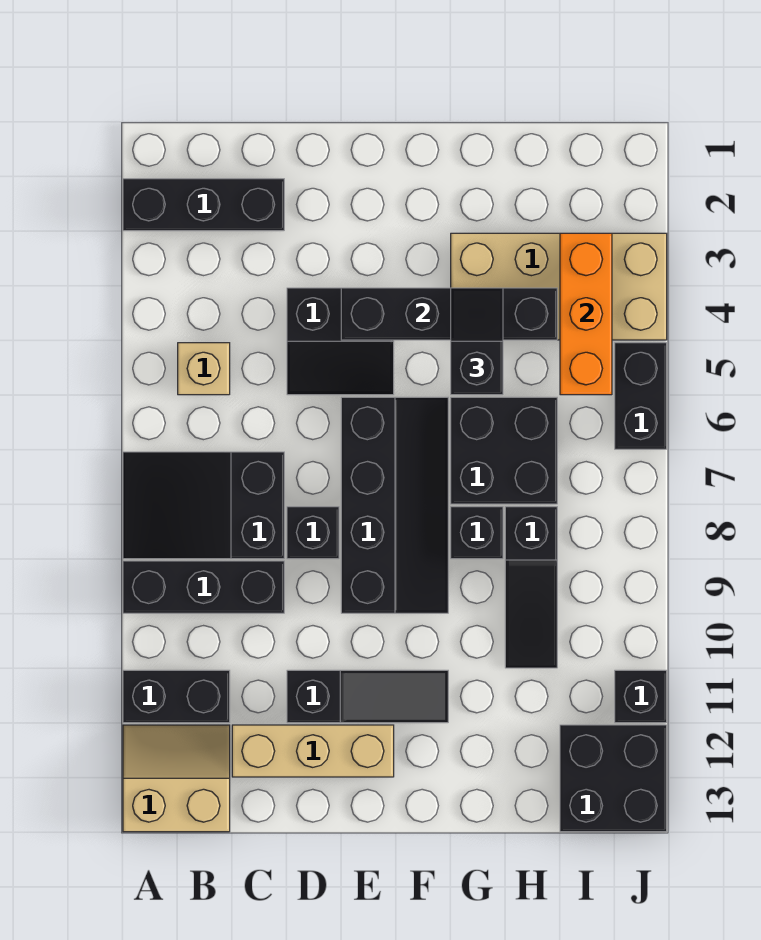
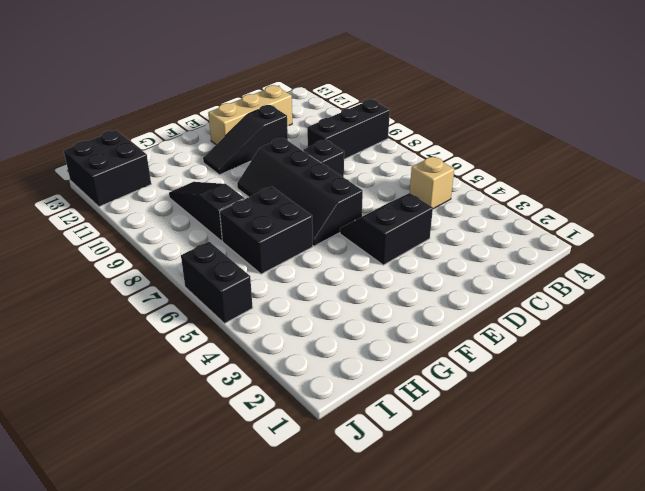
none -> black 1x3 brick [123,179,284,231]
none -> black 2x3 slope [123,452,284,559]
none -> black 1x2 brick [123,670,230,723]

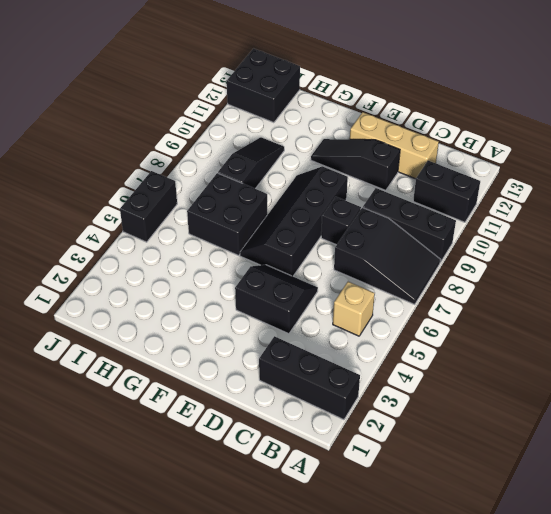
none -> tan 2x2 slope [123,725,230,832]
none -> tan 2x4 brick [451,233,667,340]
none -> black 1x1 brick [451,507,503,559]

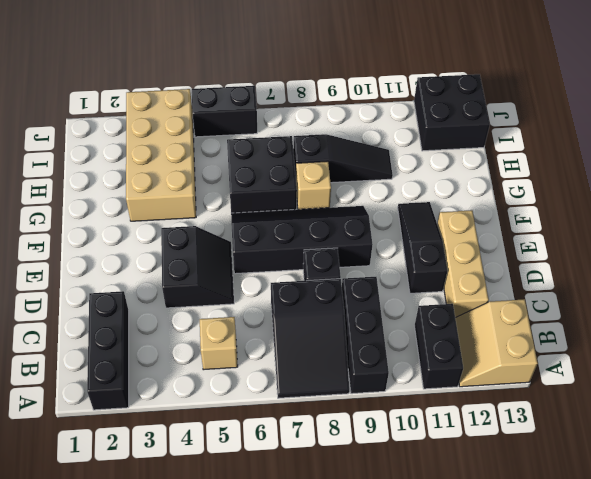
tan 1x1 brick [296,161,331,209] -> black 1x1 brick [451,507,503,559]
none -> black 1x1 brick [615,670,667,723]
none -> black 1x4 brick [341,288,557,340]
none -> orange 1x3 brick [560,233,612,395]

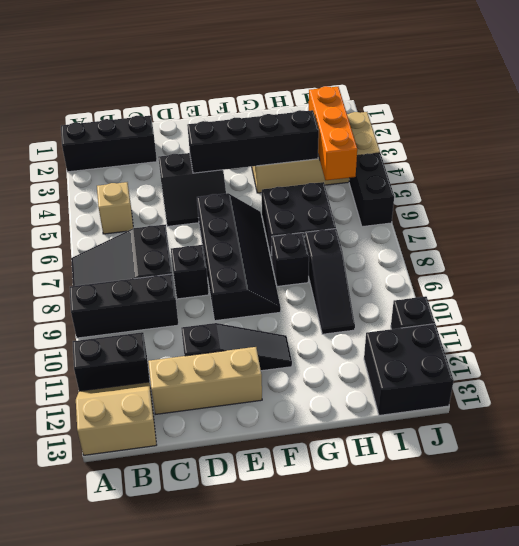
none -> black 1x2 slope [451,288,503,395]

